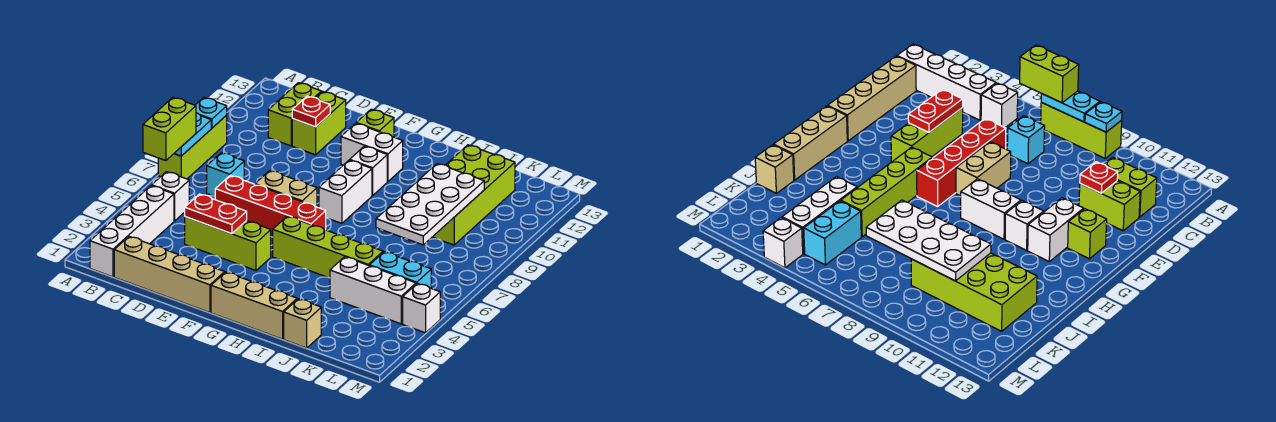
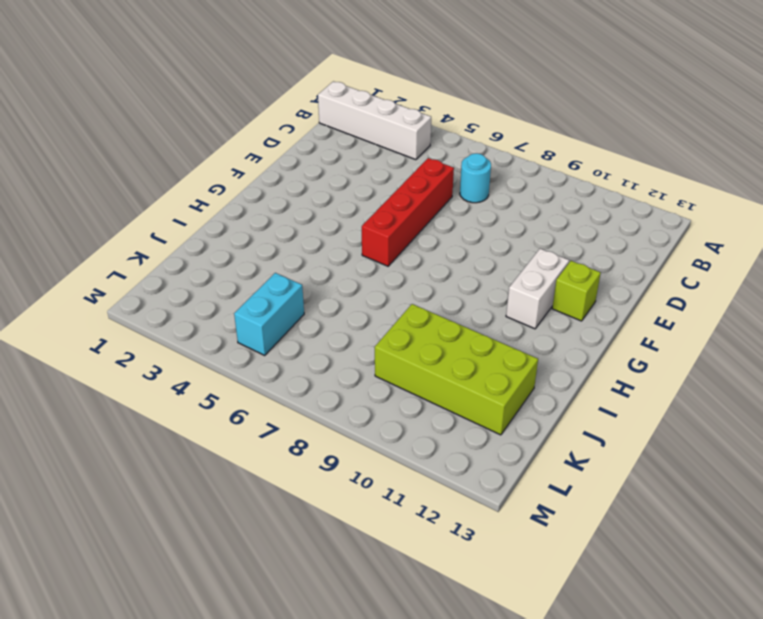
cyan 1x1 round brick [460,153,491,203] -> cyan 1x1 brick [207,153,244,196]
none -> lime 1x3 brick [158,115,227,179]
none -> white 1x1 brick [152,172,189,221]
none -> tan 1x4 brick [114,237,225,312]

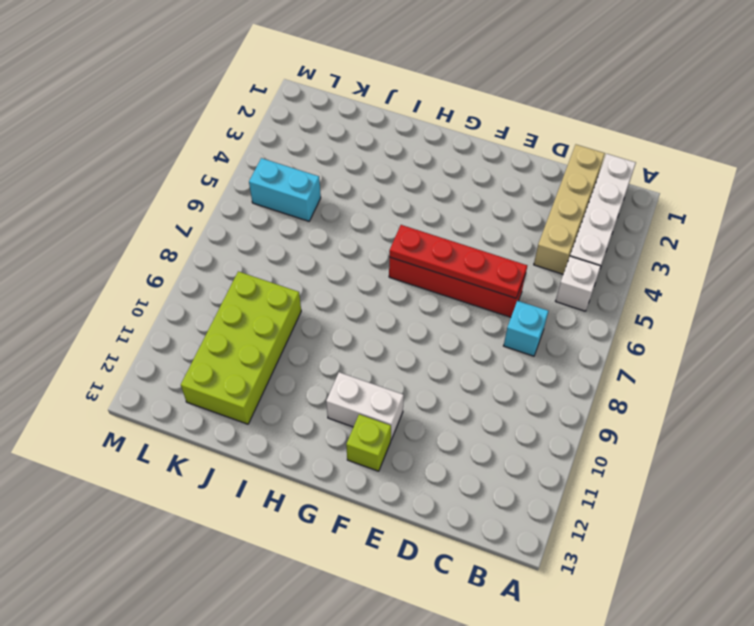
tan 1x4 brick [534,145,605,274] -> tan 1x4 brick turned to [114,237,225,312]
red 1x4 plate [389,225,527,298] -> none
none -> lime 1x3 brick [158,115,227,179]
none -> lime 1x2 brick [268,83,321,146]
none -> lime 1x3 brick [185,217,271,270]

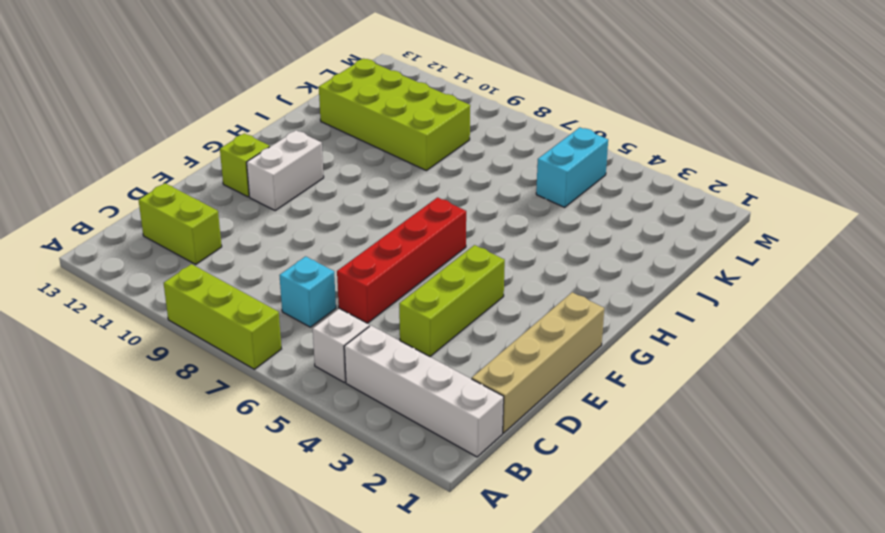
none -> lime 1x2 brick [292,91,346,155]
none -> tan 1x2 brick [255,170,317,207]
none -> tan 1x3 brick [211,272,297,339]

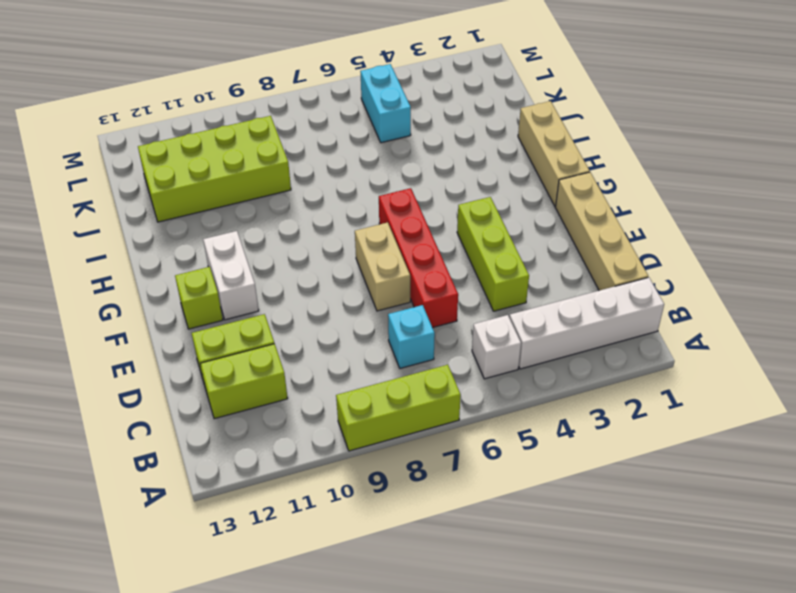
none -> lime 1x4 brick [273,216,383,278]
none -> white 1x2 brick [319,160,372,223]
none -> white 1x1 brick [350,146,387,195]

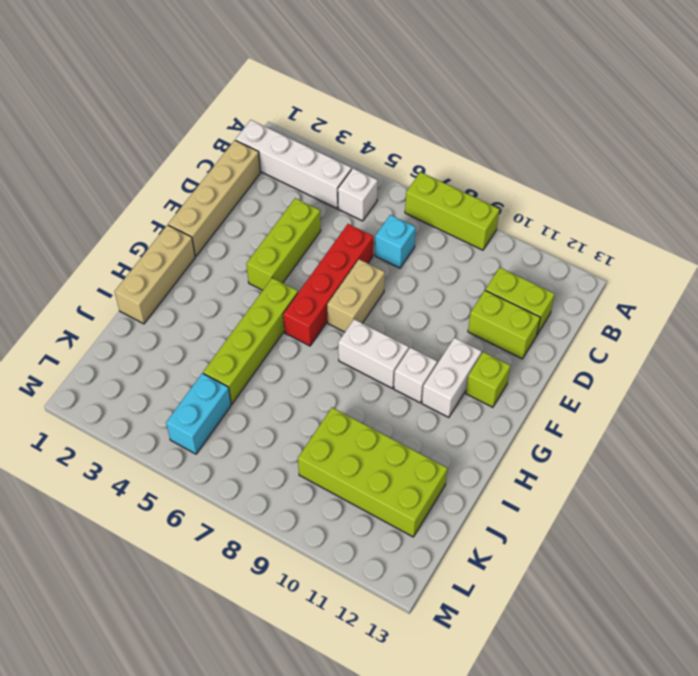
none -> tan 1x1 brick [284,299,321,348]
none -> white 1x3 brick [330,257,416,324]
none -> white 1x1 brick [403,283,440,333]

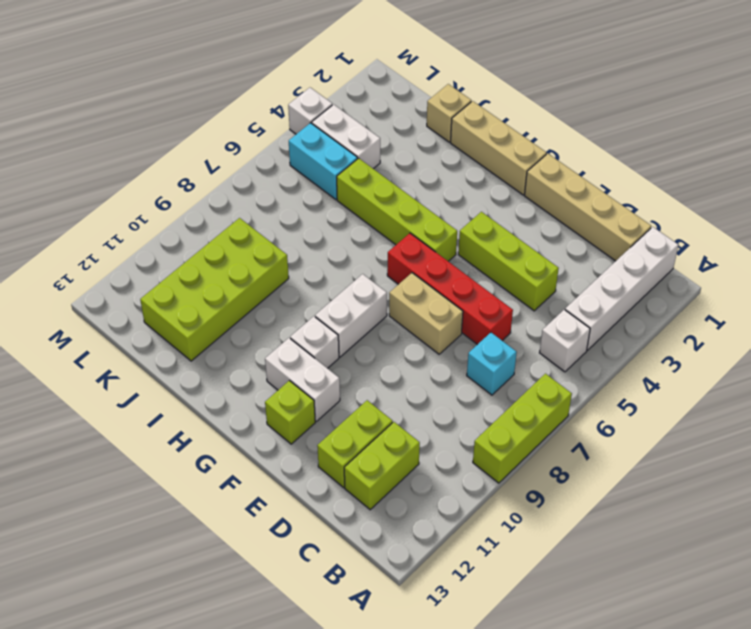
white 1x2 brick [312,104,380,169] -> white 1x3 brick [330,257,416,324]
none -> cyan 1x2 plate [174,113,211,156]
none -> cyan 1x1 plate [196,97,227,128]
none -> red 1x2 plate [185,194,247,234]

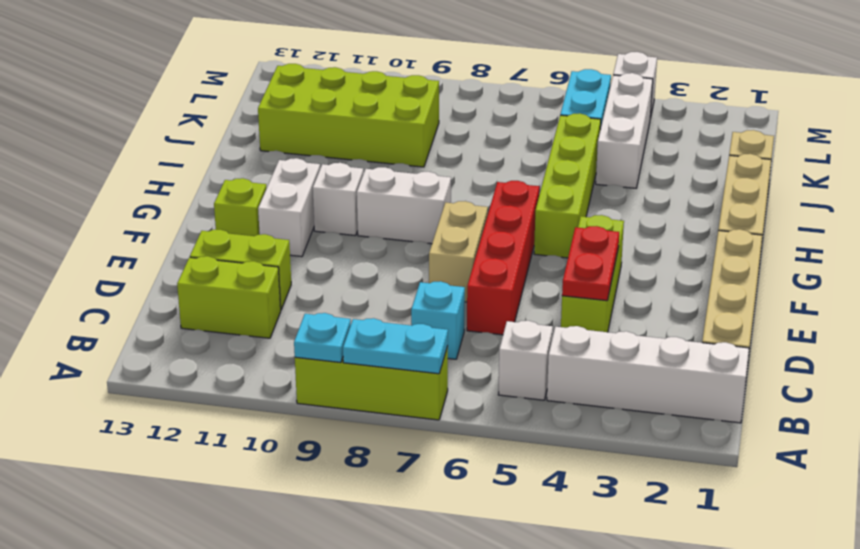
none -> red 1x1 plate [292,96,330,127]
none -> white 2x4 plate [376,164,484,245]
none -> lime 1x2 brick [143,97,196,161]

